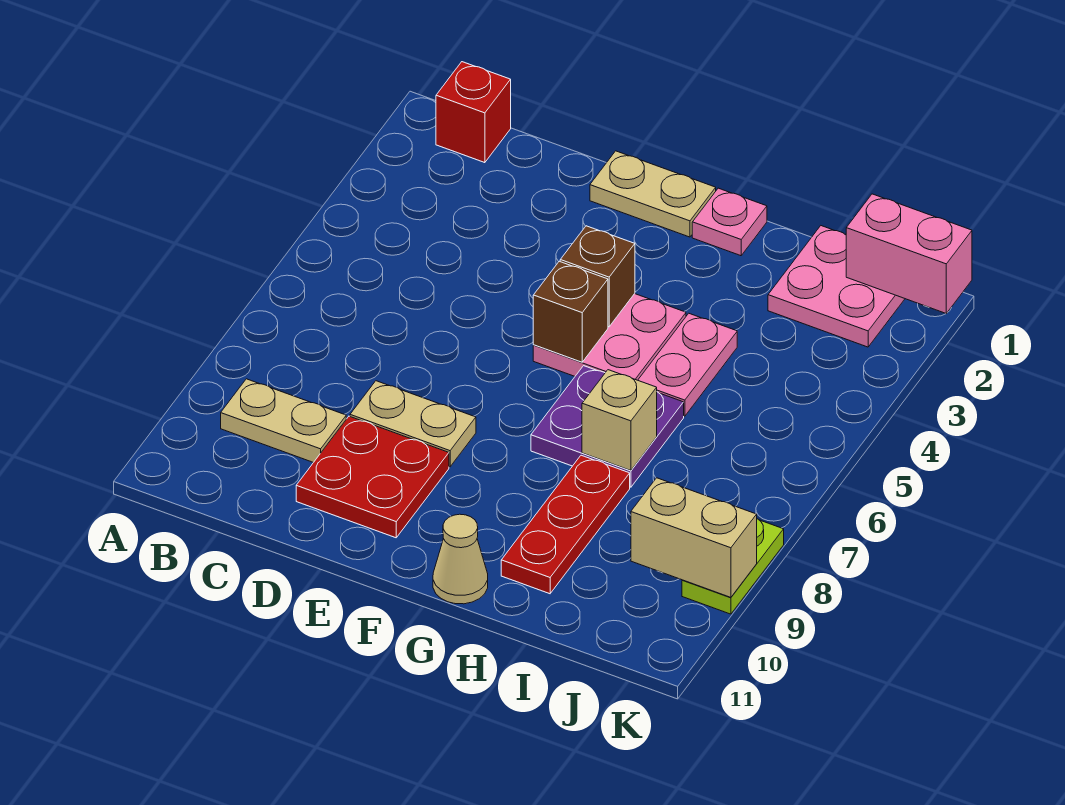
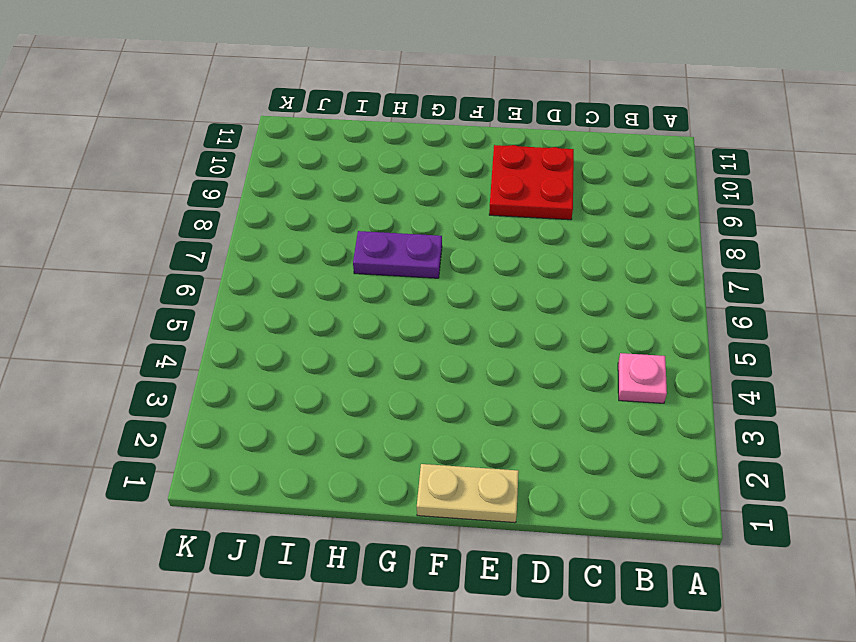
pink 1x1 plate [618,353,667,403] -> pink 1x1 plate moved to [692,188,767,256]
purple 1x2 plate [353,231,442,278] -> purple 2x2 plate [531,366,684,487]
none -> red 1x1 brick [436,62,511,163]
none -> tan 1x2 plate [221,379,346,463]
none -> tan 1x2 plate [350,381,476,467]

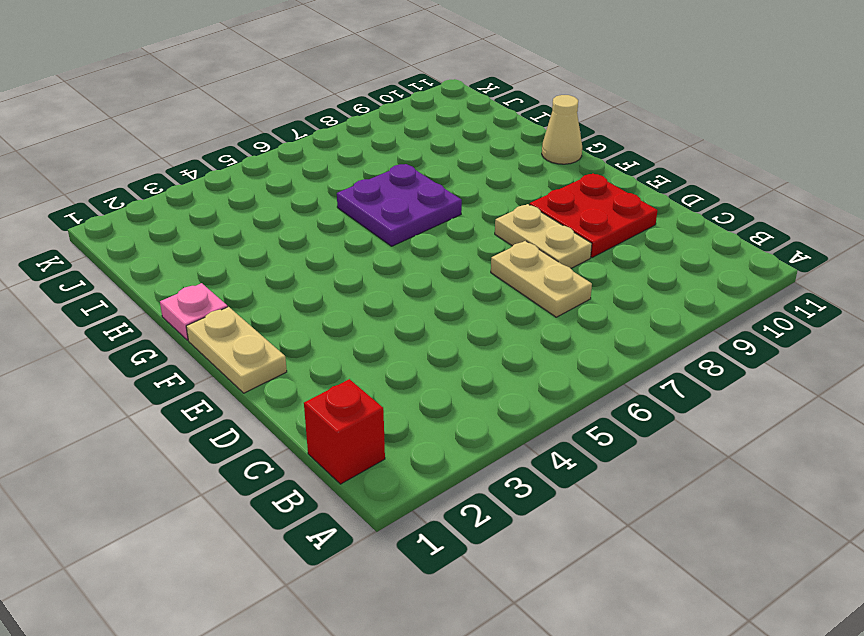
tan 1x2 plate [491,241,592,317] -> tan 1x2 plate moved to [221,379,346,463]
none -> pink 2x2 plate [533,294,686,380]
none -> pink 1x2 plate [638,313,737,416]
none -> red 1x3 plate [501,455,630,594]

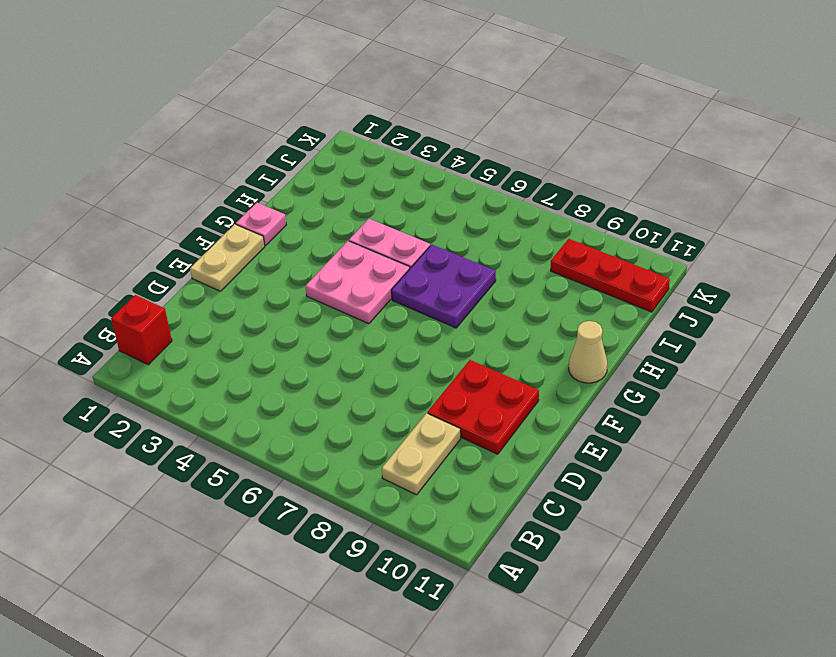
red 1x3 plate [551,239,670,312] -> red 1x3 plate moved to [501,455,630,594]
none -> tan 1x2 plate [350,381,476,467]
none -> pink 2x2 plate [768,226,905,347]
none -> lime 1x2 plate [682,519,784,614]

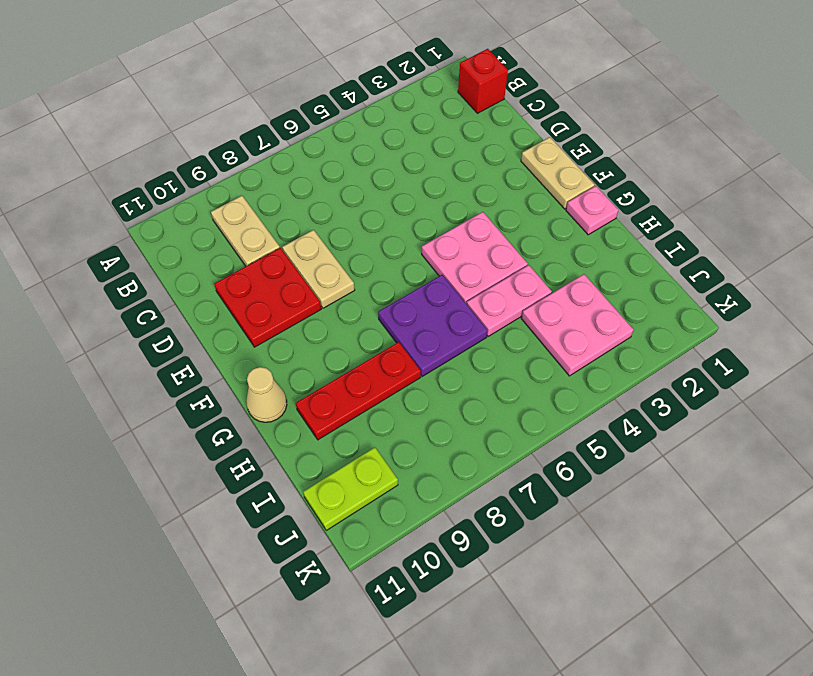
pink 2x2 plate [521,274,634,376] -> pink 2x2 plate moved to [768,226,905,347]
lime 1x2 plate [303,447,398,530] -> lime 1x2 plate moved to [682,519,784,614]
none -> brown 1x1 brick [560,226,635,327]
none -> brown 1x1 brick [533,261,608,362]
none -> tan 1x1 brick [582,370,657,471]

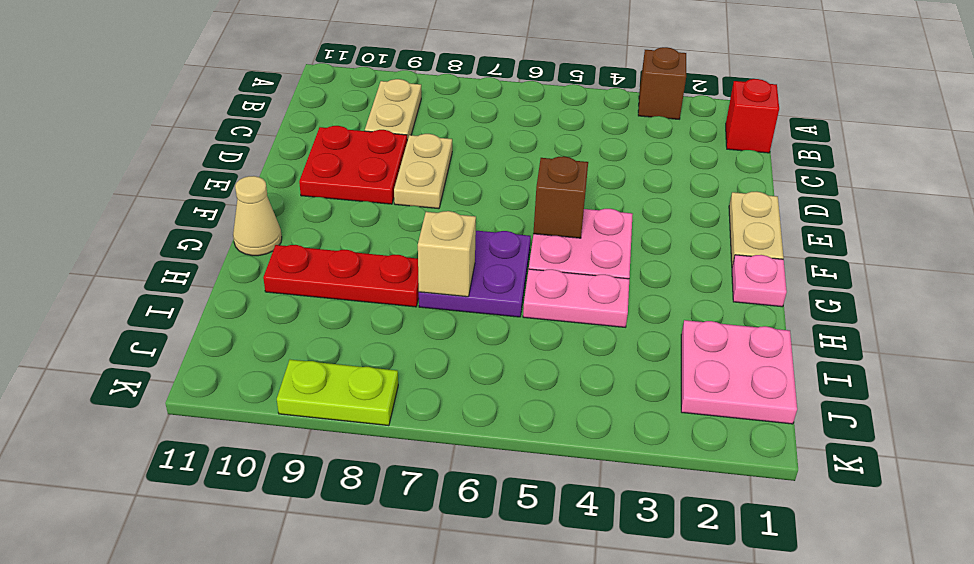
brown 1x1 brick [638,47,686,119] -> brown 1x1 brick moved to [560,226,635,327]
none -> pink 1x2 brick [846,194,972,313]
none -> tan 1x2 brick [631,478,757,597]

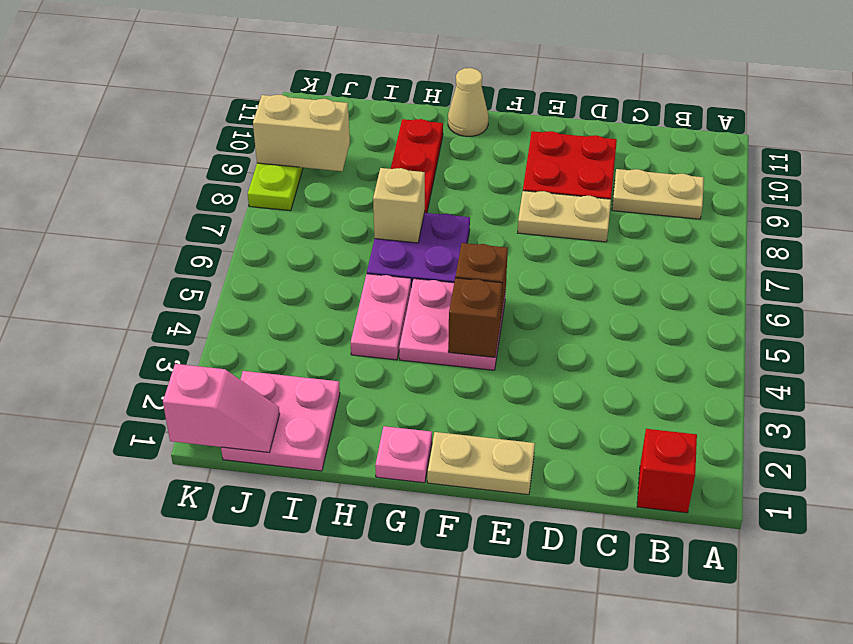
pink 1x2 slope [163,364,280,452] -> pink 1x2 brick [846,194,972,313]

